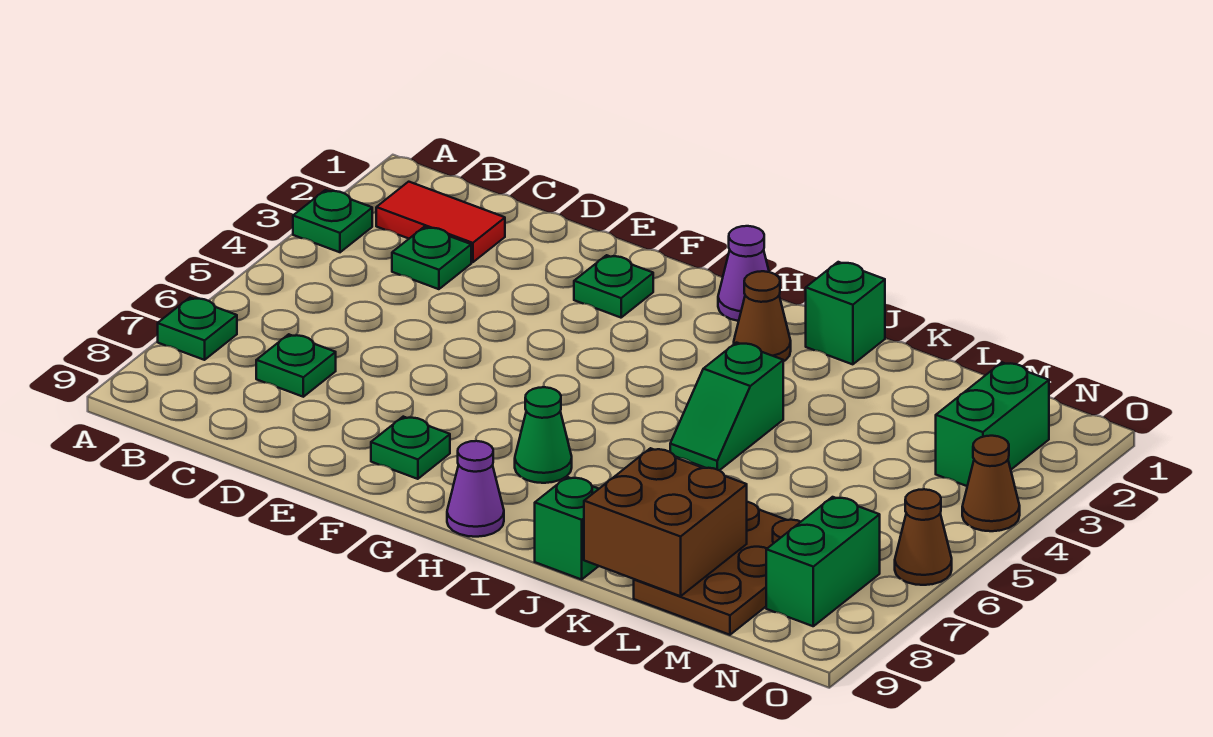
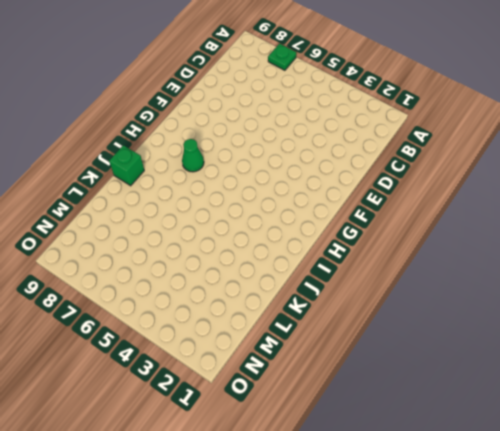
none -> green 1x1 plate [293,190,372,252]
none -> red 1x2 tile [376,182,505,262]
none -> green 1x1 plate [392,227,471,289]

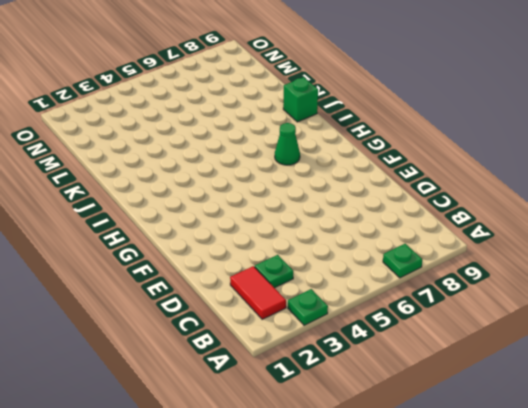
none -> green 1x1 plate [256,334,336,397]
none -> green 1x1 plate [574,255,653,318]
none -> green 1x1 plate [371,417,450,479]

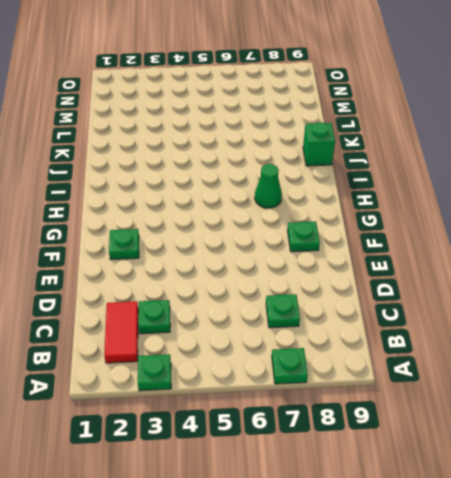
none -> purple 1x1 cone [718,226,769,321]
none -> purple 1x1 cone [447,441,504,537]
none -> brown 1x1 cone [734,271,791,362]

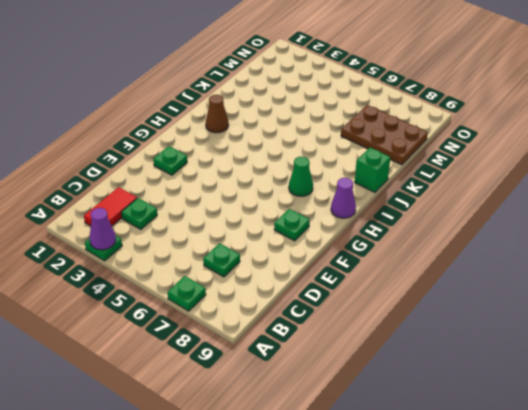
purple 1x1 cone [89,208,116,250] -> purple 1x1 cone moved to [718,226,769,321]
none -> green 1x1 brick [806,262,885,364]
none -> green 1x2 slope [670,343,783,470]
none -> green 1x2 brick [936,363,1049,486]

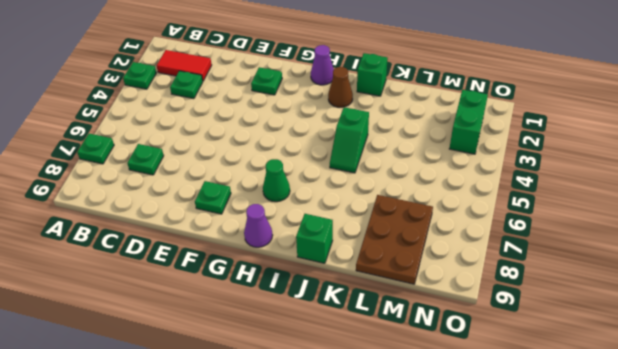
none -> green 1x2 brick [766,497,880,626]
none -> brown 1x1 cone [962,436,1020,531]
none -> brown 1x1 cone [895,489,952,585]

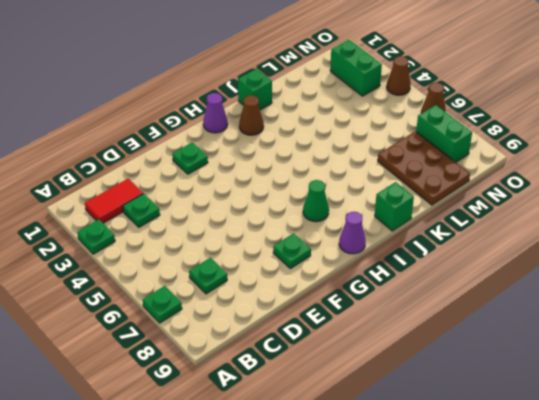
none -> green 1x2 slope [670,343,783,470]
none -> brown 2x2 brick [584,448,747,596]

